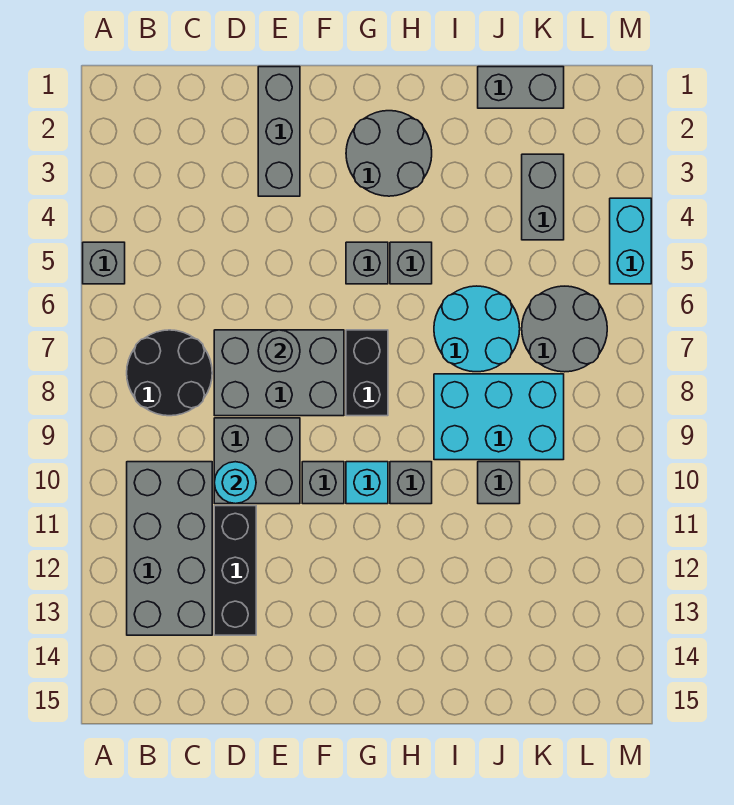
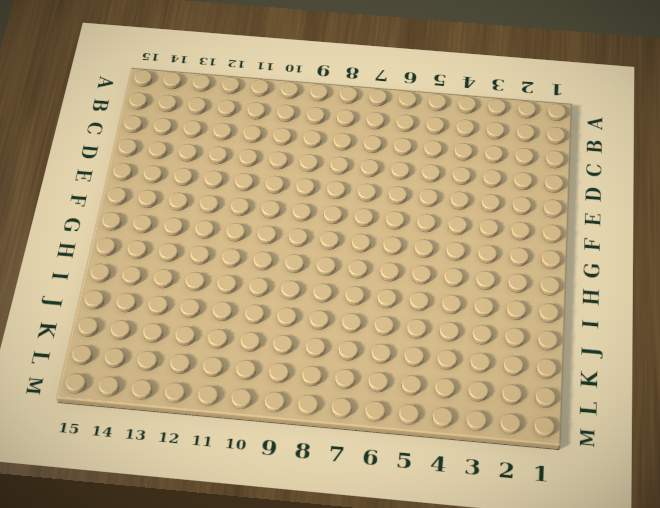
none -> grey 1x1 brick [83,242,125,284]
none -> black 2x2 round brick [127,330,212,416]
none -> grey 2x4 brick [127,462,212,635]

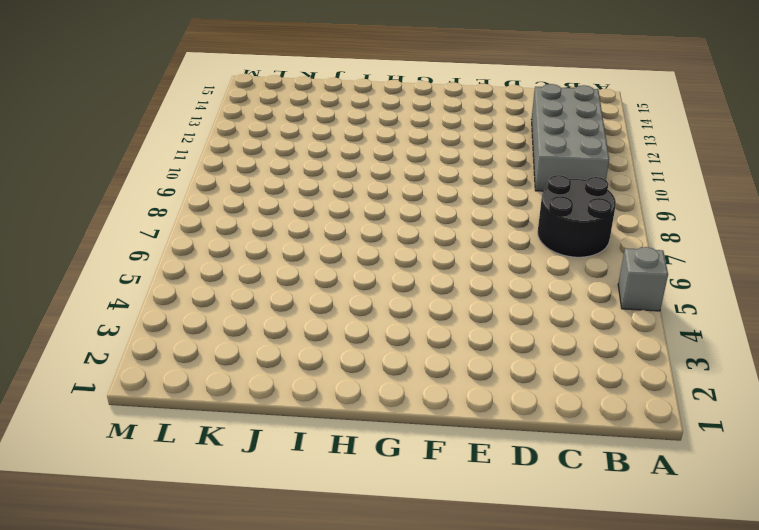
none -> grey 2x3 brick [214,330,344,416]
none -> grey 2x2 brick [214,418,300,504]
none -> black 1x3 brick [214,506,256,635]

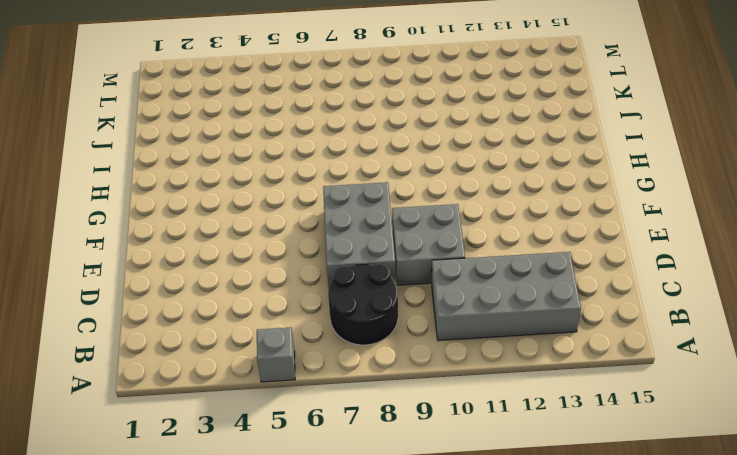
none -> black 1x3 brick [214,506,256,635]
none -> grey 1x3 brick [258,67,300,196]
none -> grey 1x1 brick [302,462,344,504]

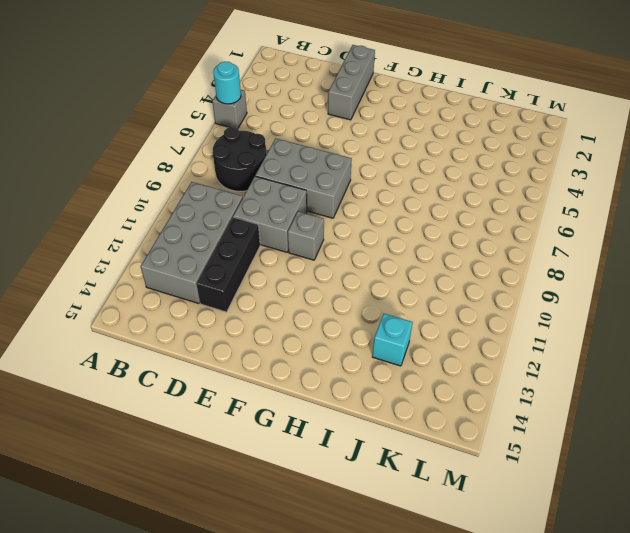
cyan 1x1 round brick [213,62,241,104] -> cyan 1x1 round brick moved to [214,462,256,504]
cyan 1x1 brick [372,314,413,366] -> cyan 1x1 brick moved to [346,462,388,504]
none -> grey 2x2 round brick [346,111,432,196]
none -> grey 1x1 brick [346,242,388,284]
none -> black 1x2 brick [346,330,388,416]

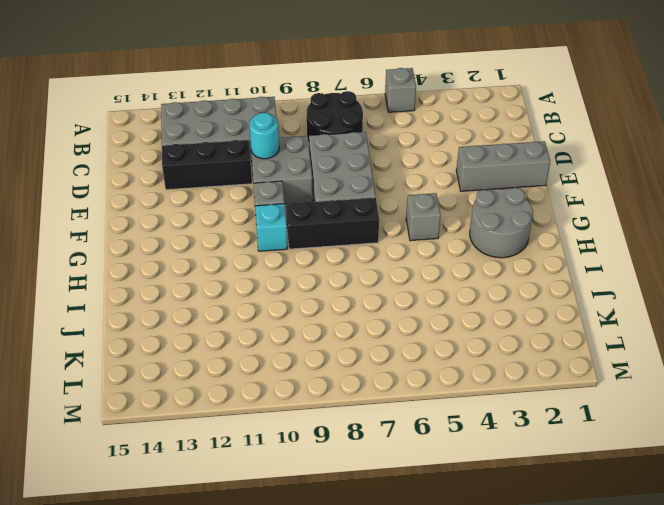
black 1x3 brick [286,197,379,249] -> black 1x2 brick [346,330,388,416]
none -> grey 1x1 brick [390,242,432,284]
none -> grey 1x1 brick [390,462,432,504]
none -> cyan 2x2 round brick [434,286,520,372]

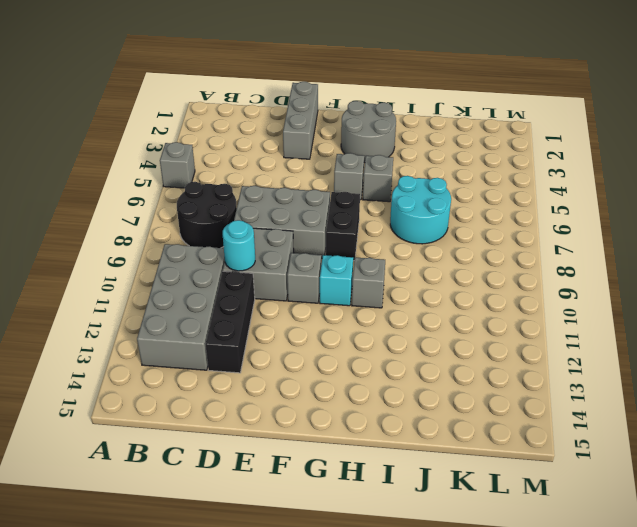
none -> cyan 2x3 brick [434,374,564,460]
none -> grey 1x2 brick [478,67,564,108]
none -> grey 1x1 brick [478,462,520,504]

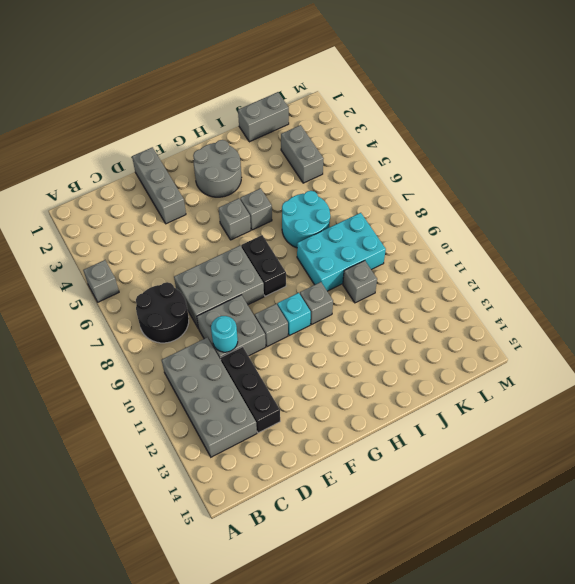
none -> grey 2x2 round brick [522,286,607,372]
none -> cyan 1x2 brick [610,198,651,284]
none -> grey 1x1 round brick [258,330,300,372]

